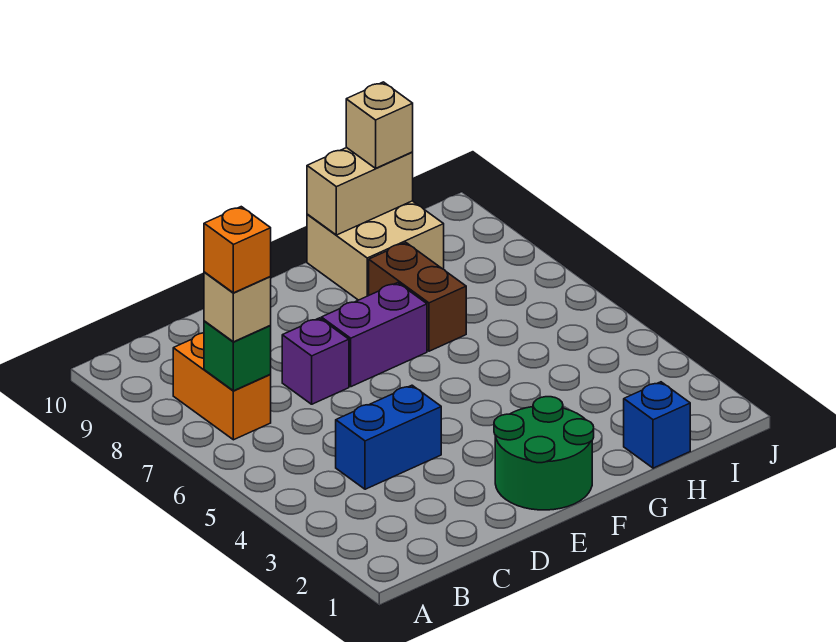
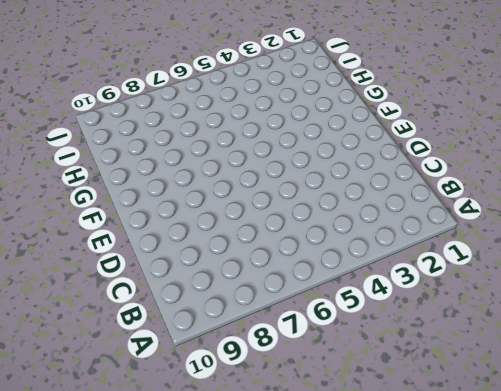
none -> orange 1x2 brick [173,333,271,440]
none -> blue 1x2 brick [336,385,441,489]
none -> purple 1x1 brick [282,318,349,404]

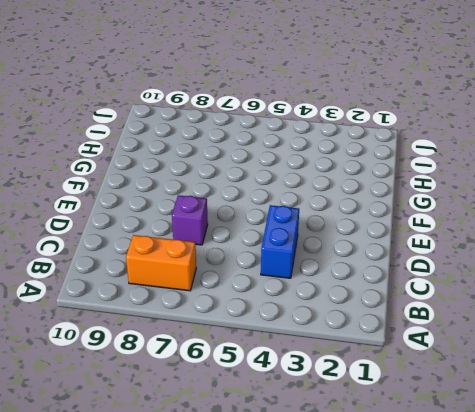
none -> green 2x2 round brick [494,397,594,510]
none -> purple 1x2 brick [321,283,427,387]
none -> brown 1x2 brick [369,243,466,351]

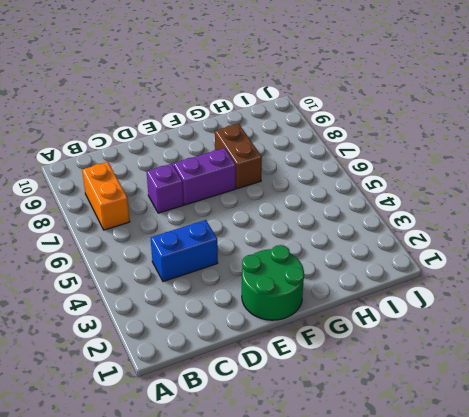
none -> tan 2x2 brick [307,201,444,300]
none -> blue 1x1 brick [624,382,690,468]
none -> green 1x1 brick [204,321,271,391]

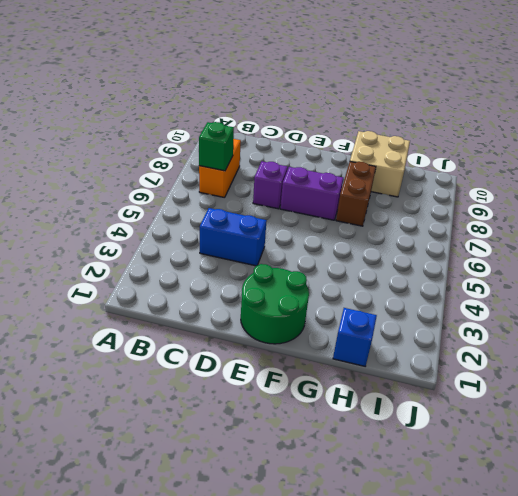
none -> tan 1x2 brick [307,148,413,235]
none -> tan 1x1 brick [204,272,271,342]
none -> tan 1x1 brick [346,82,413,168]

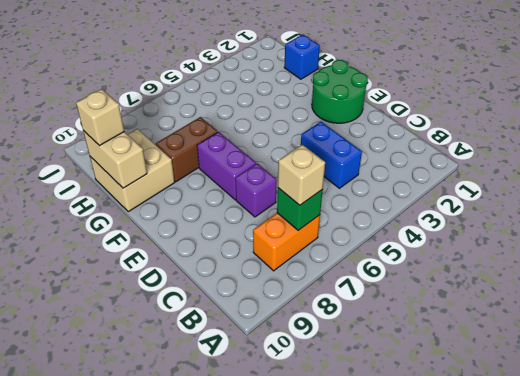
none -> orange 1x1 brick [204,207,271,293]

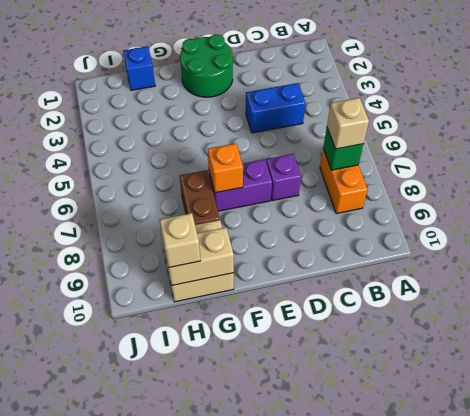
orange 1x1 brick [208,143,243,193] -> orange 1x1 brick moved to [204,207,271,293]

